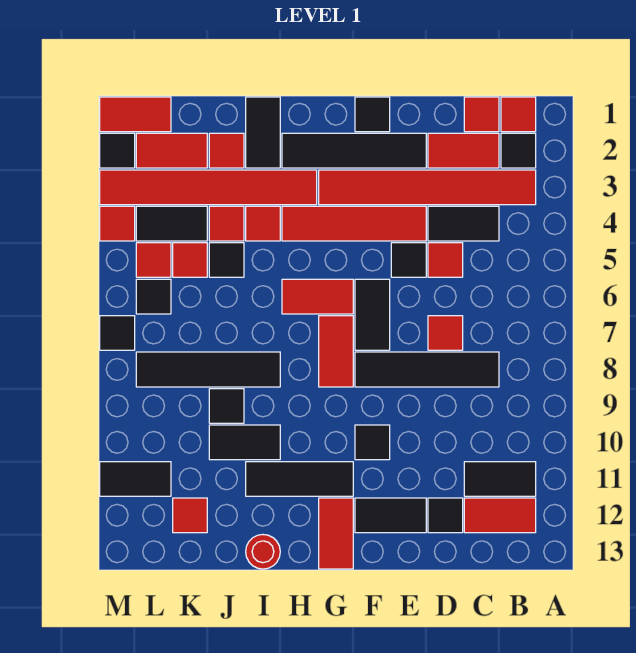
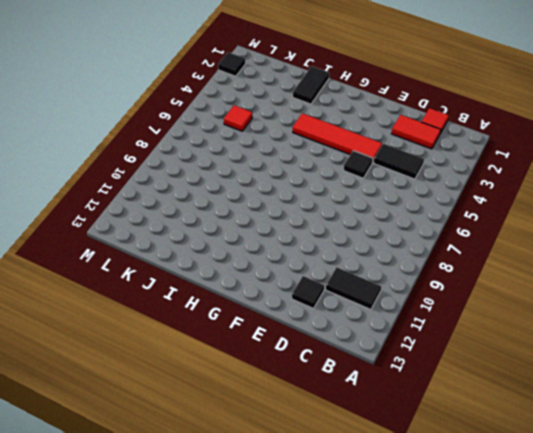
none -> red 1x1 tile [501,97,536,132]
none -> black 1x1 tile [501,133,536,168]
none -> red 1x6 tile [319,170,536,205]
none -> red 1x2 tile [464,498,536,533]

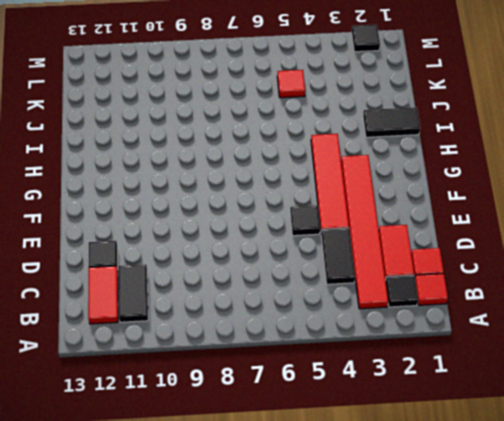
none -> black 1x4 tile [355,352,499,387]
none -> red 1x1 tile [428,243,463,277]
none -> red 1x1 tile [428,316,463,350]
none -> black 1x4 tile [282,133,426,168]

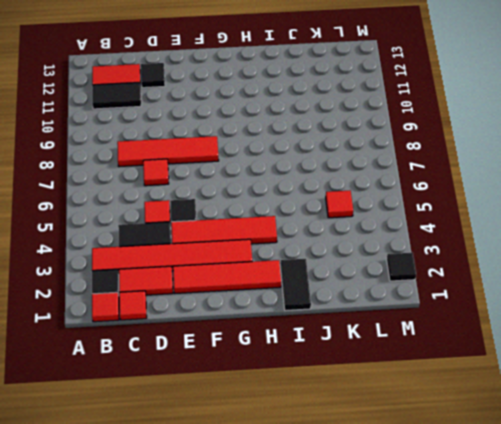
red 1x4 tile [117,136,219,167] -> black 1x4 tile [355,352,499,387]
red 1x4 tile [173,260,281,293] -> black 1x4 tile [282,133,426,168]
none -> black 1x2 tile [355,498,426,533]
none -> black 1x1 tile [355,97,390,132]
none -> black 1x2 tile [355,279,390,350]
none -> black 1x1 tile [355,425,390,460]

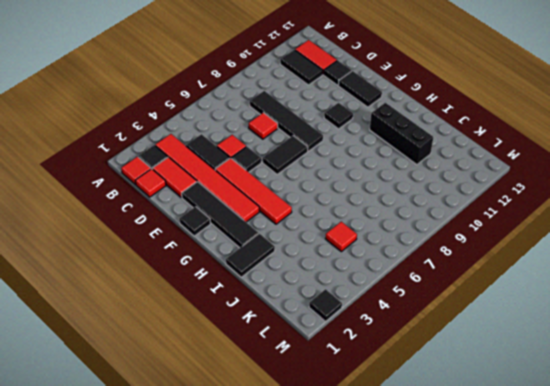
black 1x3 brick [370,103,433,165] -> black 1x3 tile [246,462,353,496]
none -> red 1x2 tile [282,279,353,314]
none -> red 1x2 tile [319,316,353,387]
none -> red 1x2 tile [319,498,353,569]
none -> red 1x6 tile [100,170,317,205]

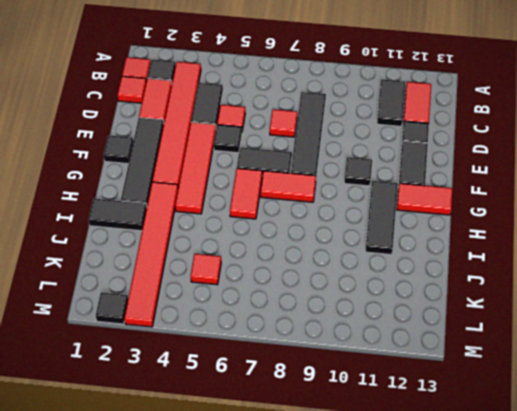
none -> red 1x1 tile [246,206,280,241]
none -> black 1x4 tile [136,352,280,387]
none -> black 1x2 tile [209,425,280,460]
none -> red 1x1 round brick [246,535,280,569]

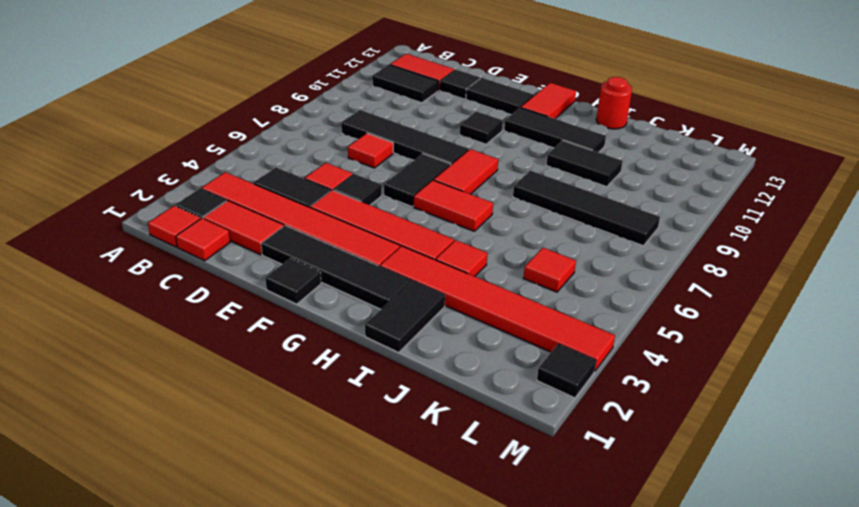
none -> red 1x1 tile [209,133,244,168]
none -> red 1x1 tile [209,206,244,241]
none -> black 1x1 tile [209,243,244,277]
none -> black 1x1 tile [209,389,244,423]

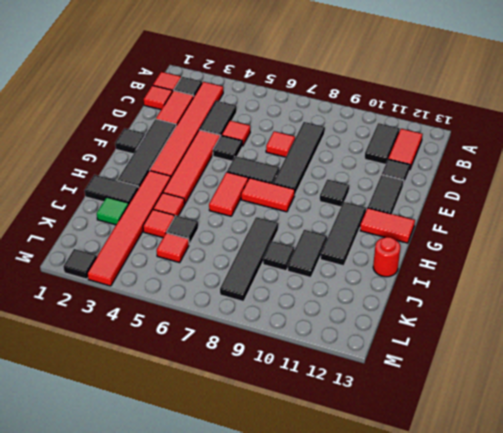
green 1x1 tile [97,197,129,225] -> red 1x1 tile [209,133,244,168]
none -> red 1x2 tile [136,133,207,168]
none -> black 1x2 tile [136,206,207,241]
none -> red 1x1 tile [173,498,207,533]
none -> red 1x2 tile [100,97,171,132]

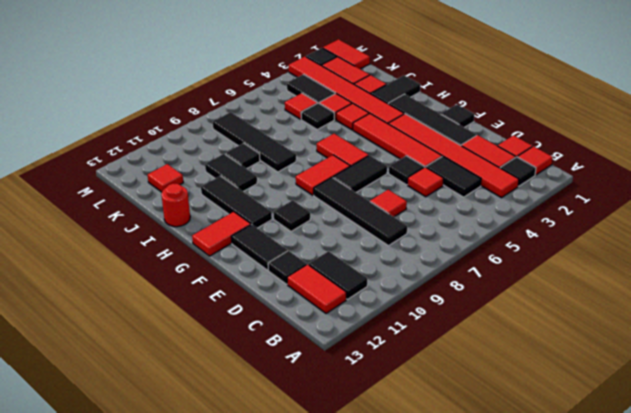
none -> red 1x1 tile [136,243,171,277]
none -> black 1x1 tile [136,279,171,314]
none -> black 1x2 tile [100,462,171,496]
none -> red 1x1 tile [100,206,135,241]

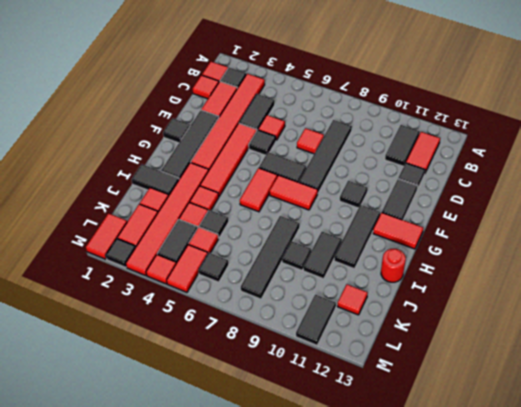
red 1x2 tile [167,245,208,292] -> red 1x1 tile [136,243,171,277]
none -> black 1x1 tile [100,316,135,350]

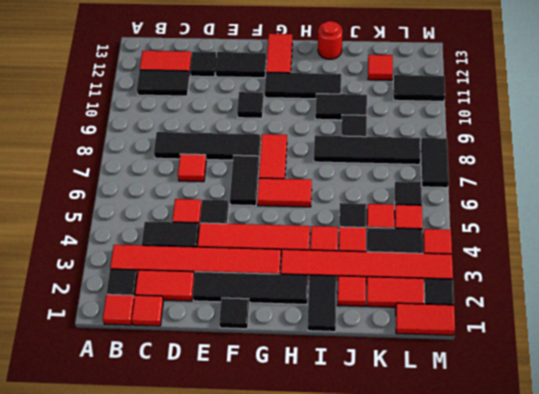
black 1x2 tile [421,138,449,188] -> black 1x1 tile [100,316,135,350]

